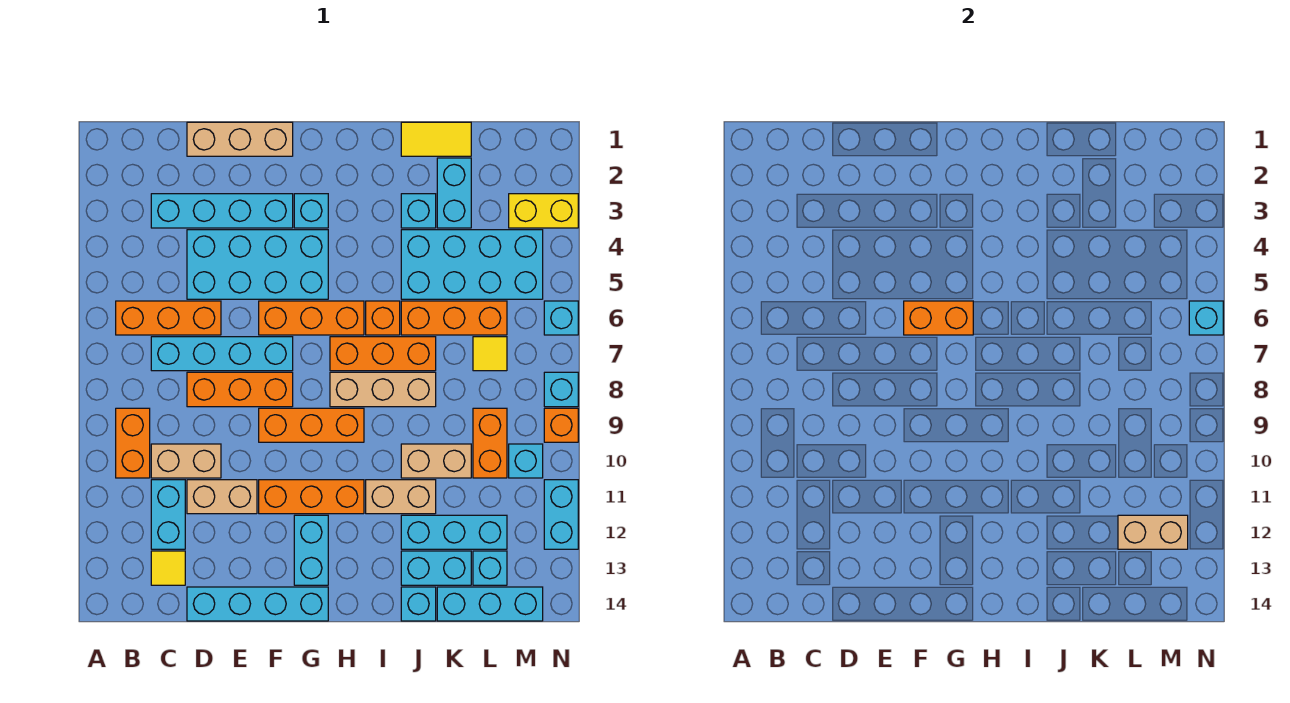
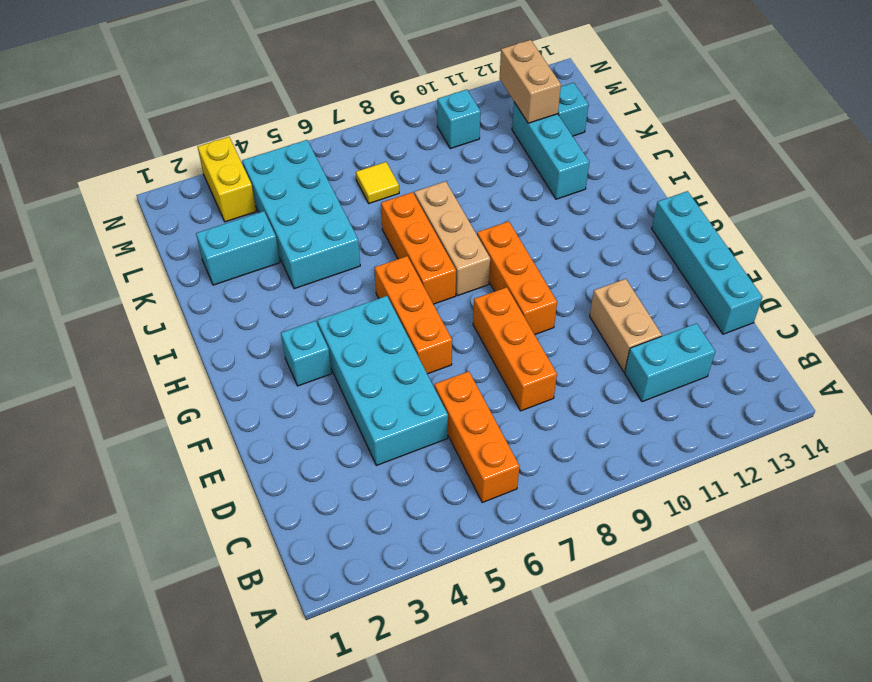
none -> orange 1x2 brick [116,408,150,478]
none -> cyan 1x4 brick [151,194,293,228]
none -> cyan 1x4 brick [151,337,293,371]
none -> tan 1x2 brick [151,444,221,478]

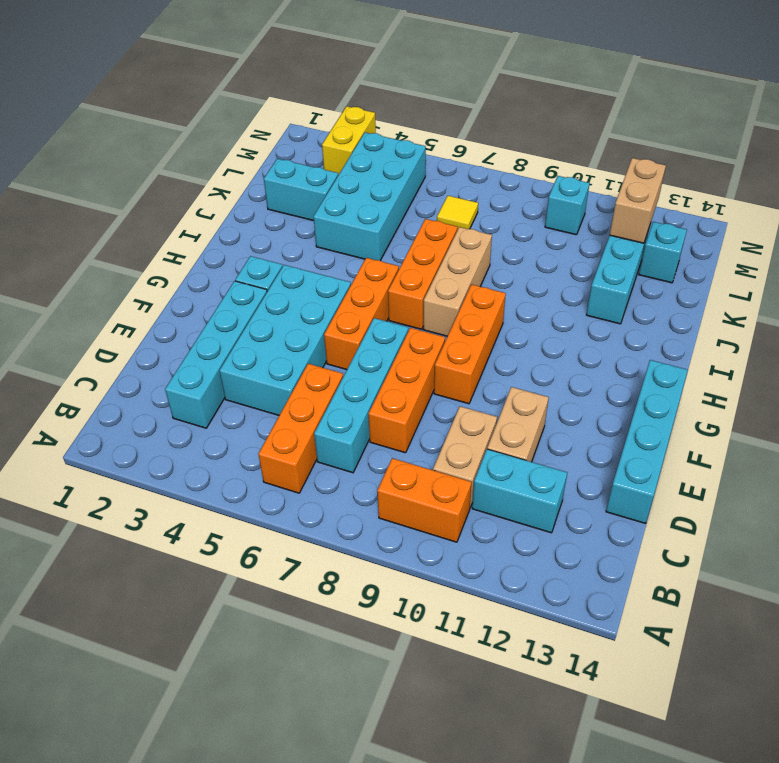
none -> yellow 1x1 tile [151,551,185,585]
none -> tan 1x3 brick [187,122,293,156]
none -> orange 1x3 brick [259,480,364,514]
none -> cyan 1x2 brick [294,515,328,585]

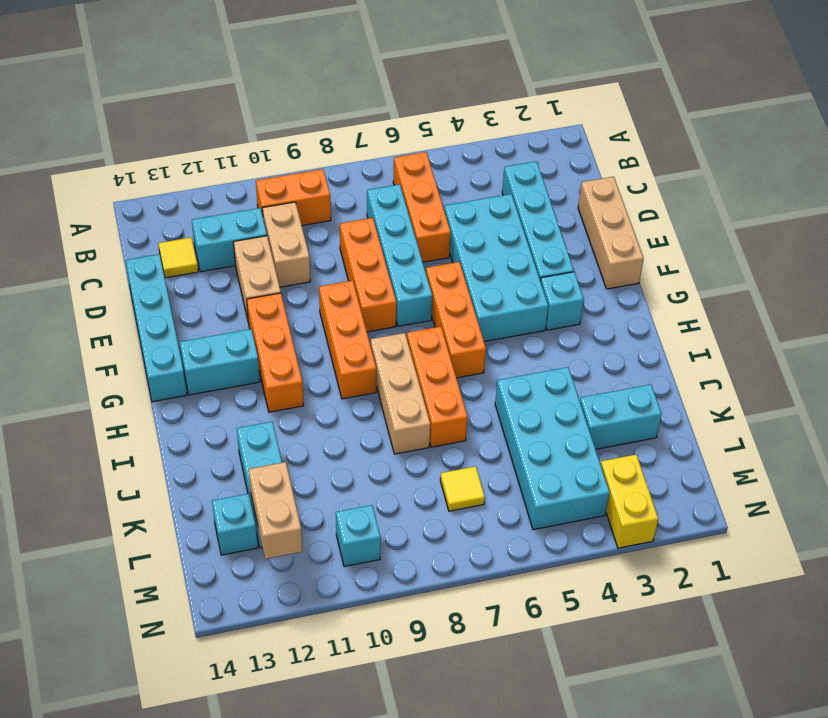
none -> orange 1x1 brick [366,301,400,335]
none -> tan 1x2 brick [366,480,436,514]
none -> yellow 1x2 tile [401,122,471,156]
none -> cyan 1x1 brick [401,194,436,228]

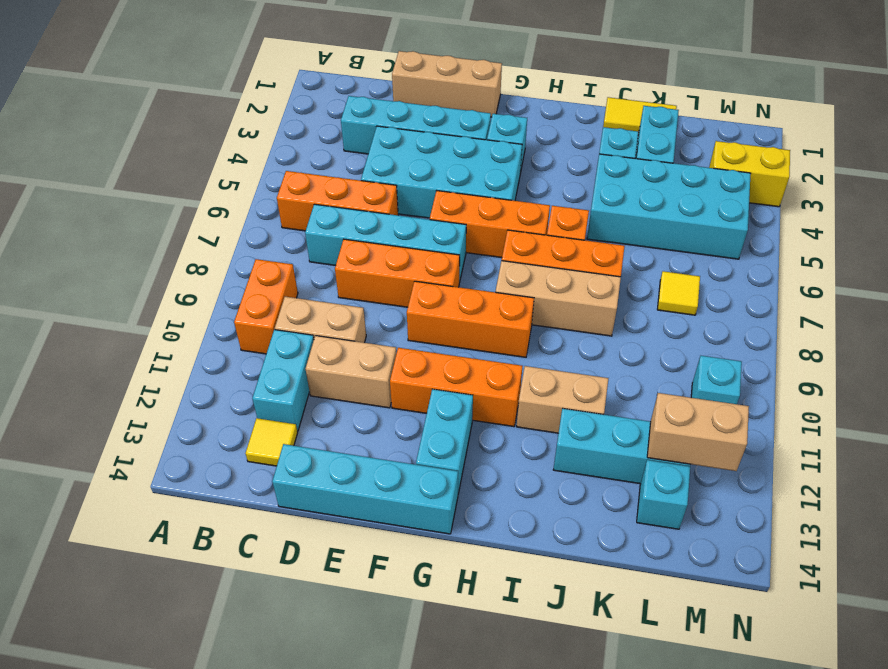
none -> orange 1x3 brick [401,301,507,335]
none -> tan 1x2 brick [401,444,471,478]
none -> cyan 1x2 brick [401,551,471,585]
none -> cyan 1x1 brick [401,587,436,621]

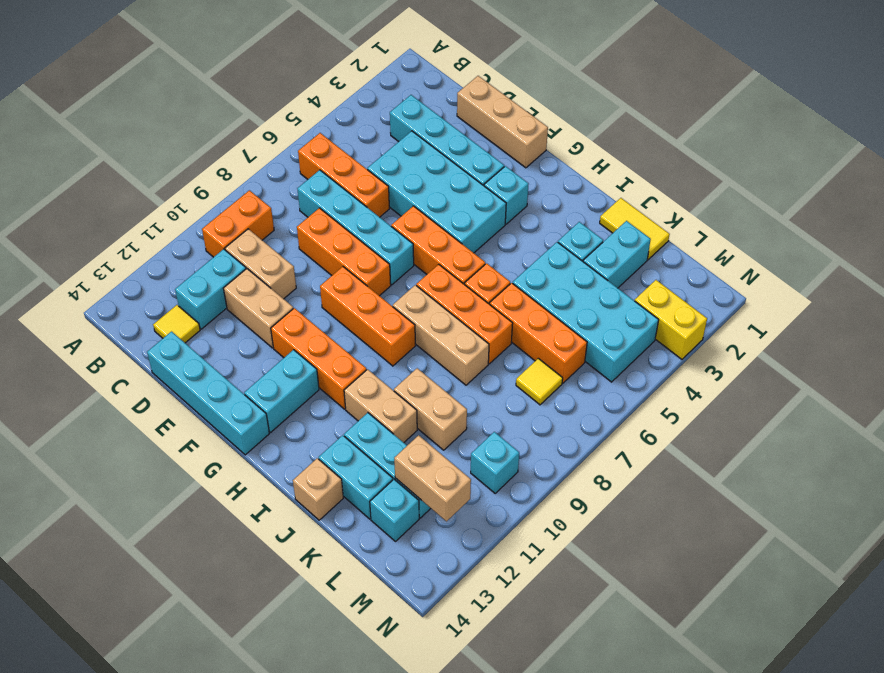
tan 1x1 brick [293,458,343,520] -> cyan 1x1 brick [401,587,436,621]
none -> cyan 1x3 brick [437,587,543,621]
none -> orange 1x2 brick [473,408,507,478]
none -> cyan 1x1 brick [544,301,578,335]
none -> cyan 1x1 brick [544,372,578,407]

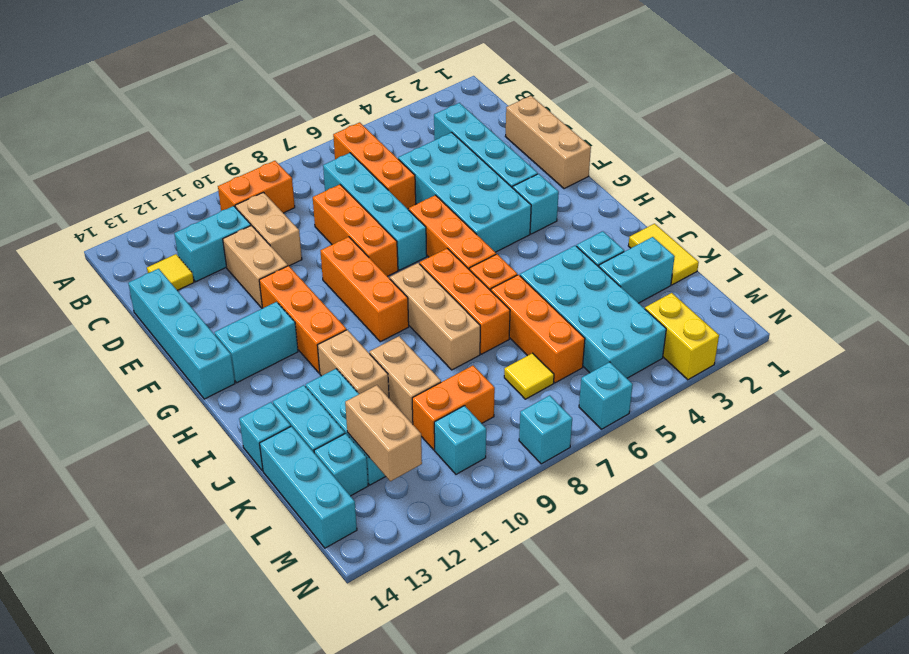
none -> orange 1x1 brick [544,408,578,442]
none -> cyan 1x2 brick [544,480,578,549]
none -> orange 1x2 brick [904,301,973,335]
none -> cyan 1x1 brick [1189,301,1223,335]

